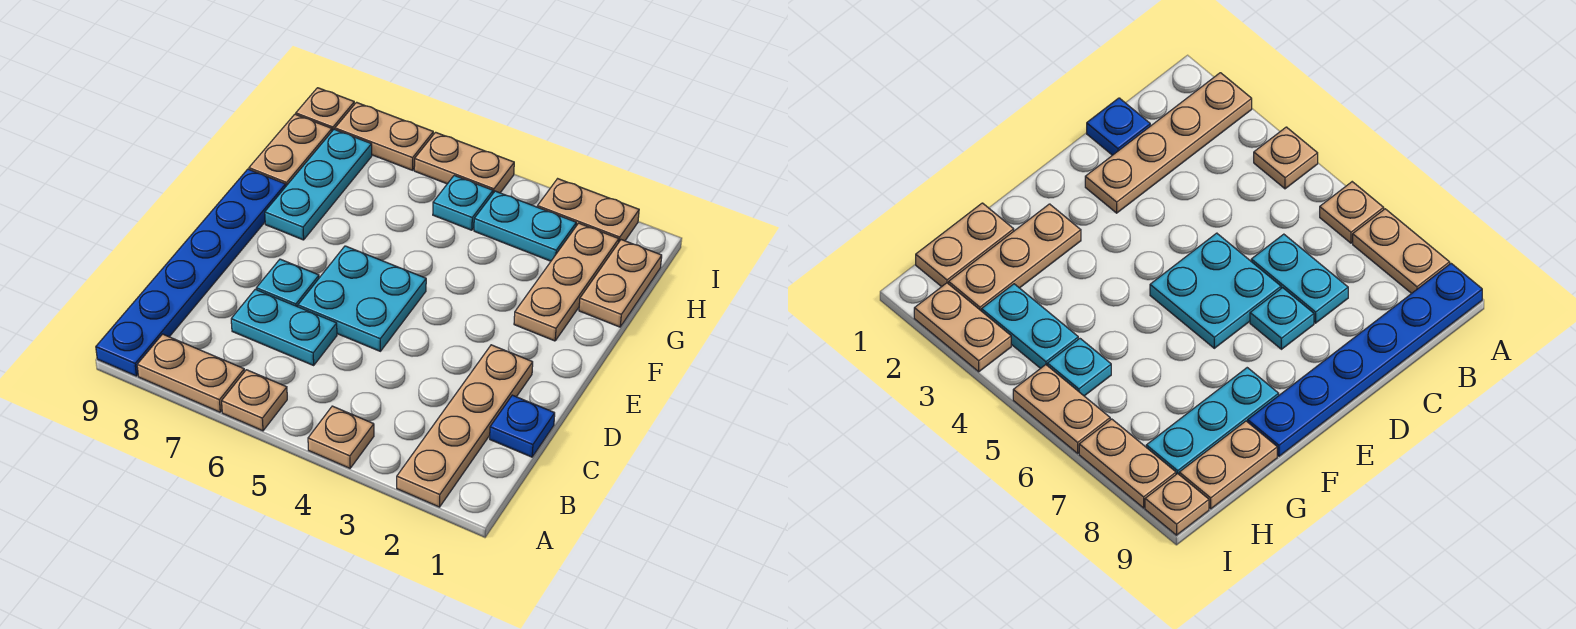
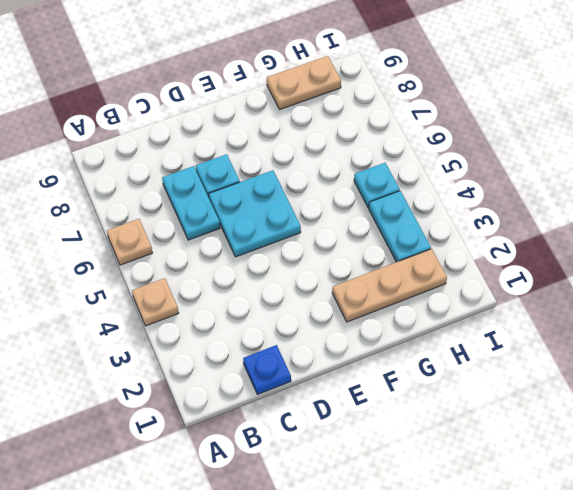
none -> tan 1x4 plate [397,345,533,507]
none -> tan 1x2 plate [137,334,244,412]
none -> blue 1x6 plate [96,169,286,376]

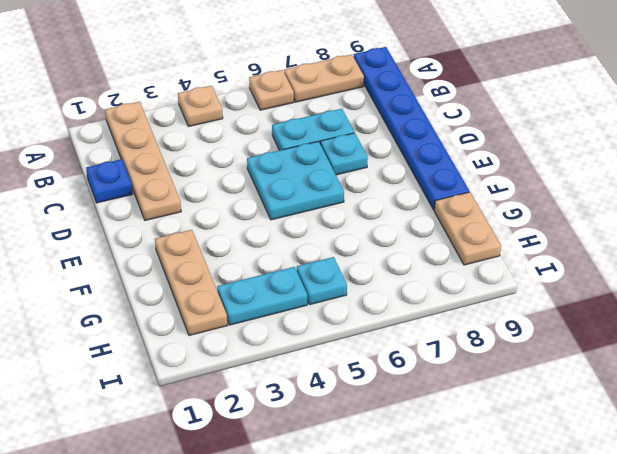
none -> cyan 1x3 plate [265,129,372,240]
none -> tan 1x2 plate [579,240,662,327]
none -> tan 1x2 plate [537,179,639,241]

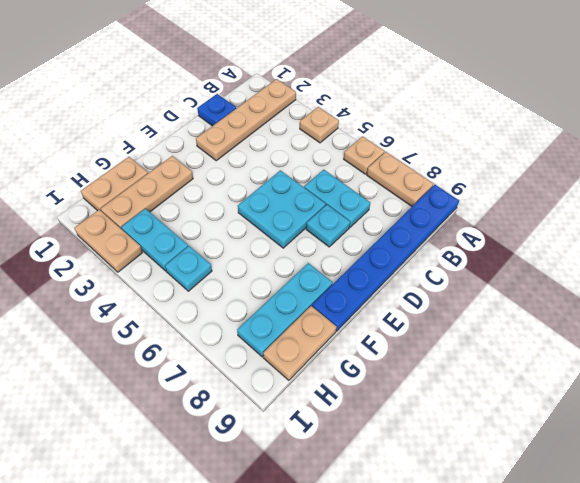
none -> tan 1x2 plate [414,132,514,193]
none -> tan 1x2 plate [335,102,433,170]
none -> tan 1x1 plate [296,88,354,131]

